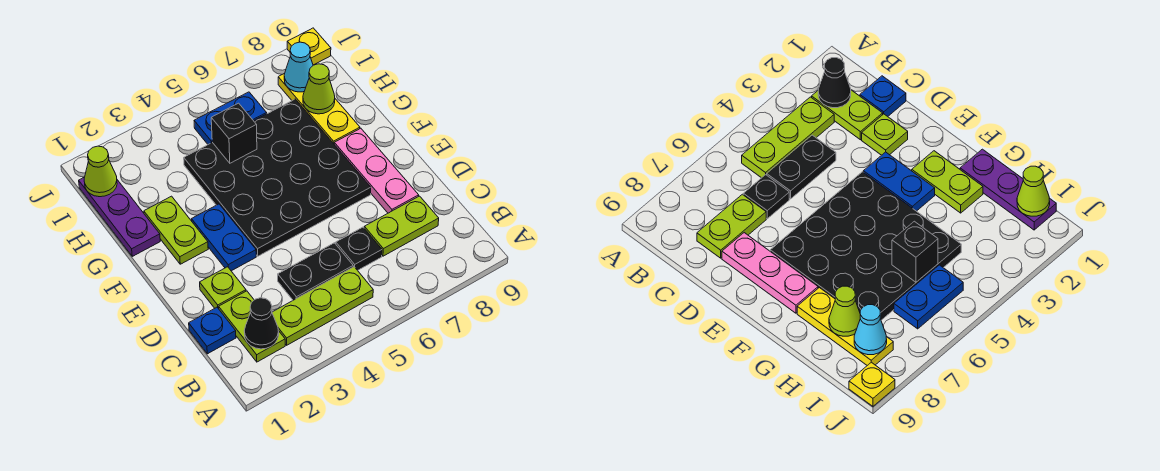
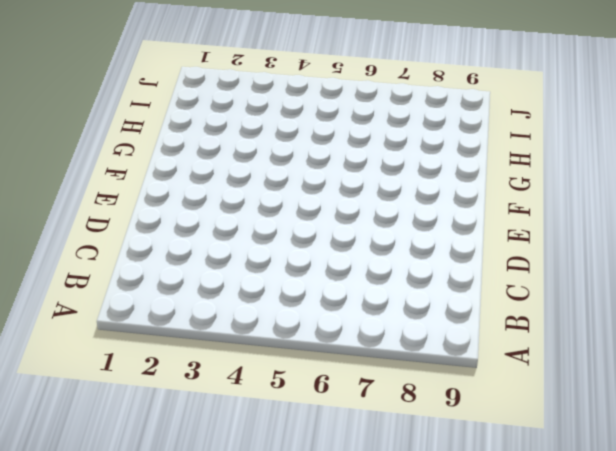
none -> lime 1x2 plate [219,291,285,362]
none -> lime 1x3 plate [272,267,373,345]
none -> blue 1x1 plate [189,307,236,354]

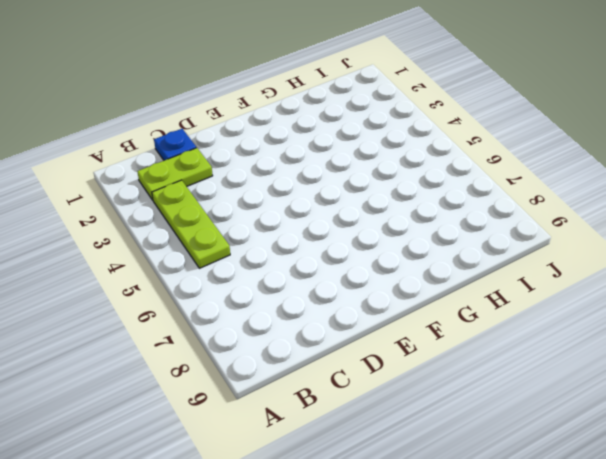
none -> black 1x2 plate [278,243,353,300]
none -> black 1x1 plate [336,227,382,270]
none -> lime 1x2 plate [364,196,439,256]

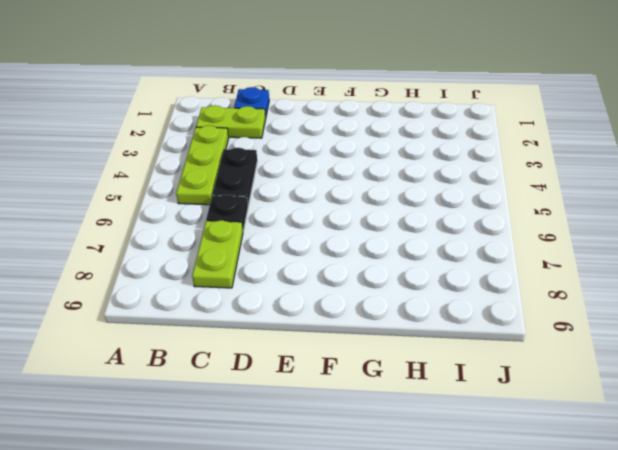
none -> lime 1x1 plate [200,267,246,309]
none -> pink 1x3 plate [334,128,419,213]
none -> blue 1x2 plate [192,204,256,271]

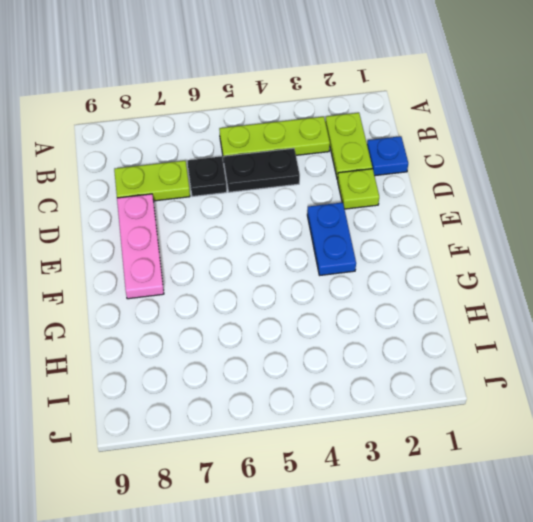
none -> black 4x4 plate [184,99,371,256]
none -> lime 1x2 plate [144,196,208,264]
none -> purple 1x3 plate [79,177,160,256]

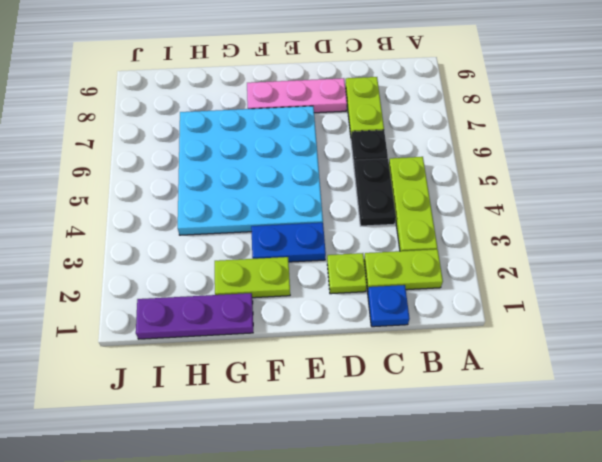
cyan 4x4 plate [178,106,323,235] -> black 4x4 plate [184,99,371,256]
none -> yellow 1x3 plate [278,73,360,144]
none -> blue 1x2 plate [194,92,267,144]
none -> yellow 1x1 plate [287,28,331,65]

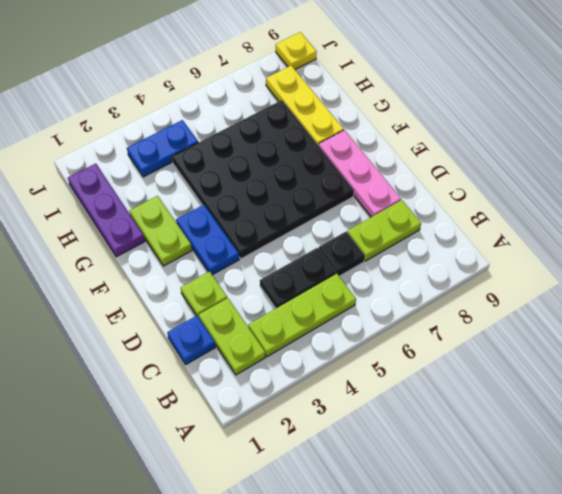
blue 1x2 plate [127,120,198,177] -> blue 1x2 plate moved to [194,92,267,144]
none -> black 1x1 cone [244,298,279,349]
none -> black 1x1 brick [211,103,257,163]
none -> lime 1x1 cone [303,64,335,114]

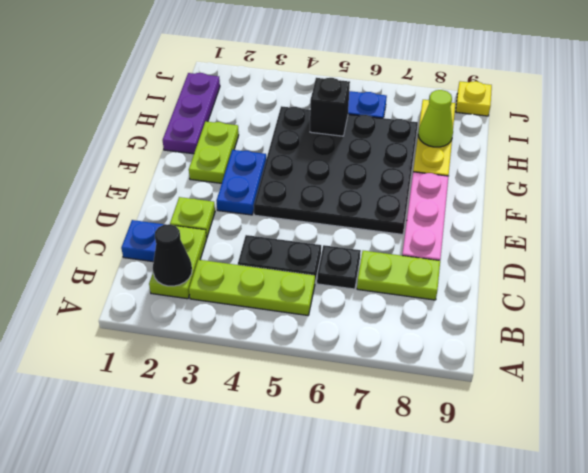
none -> lime 1x1 cone [84,146,117,197]
none -> cyan 1x1 cone [284,42,313,92]

